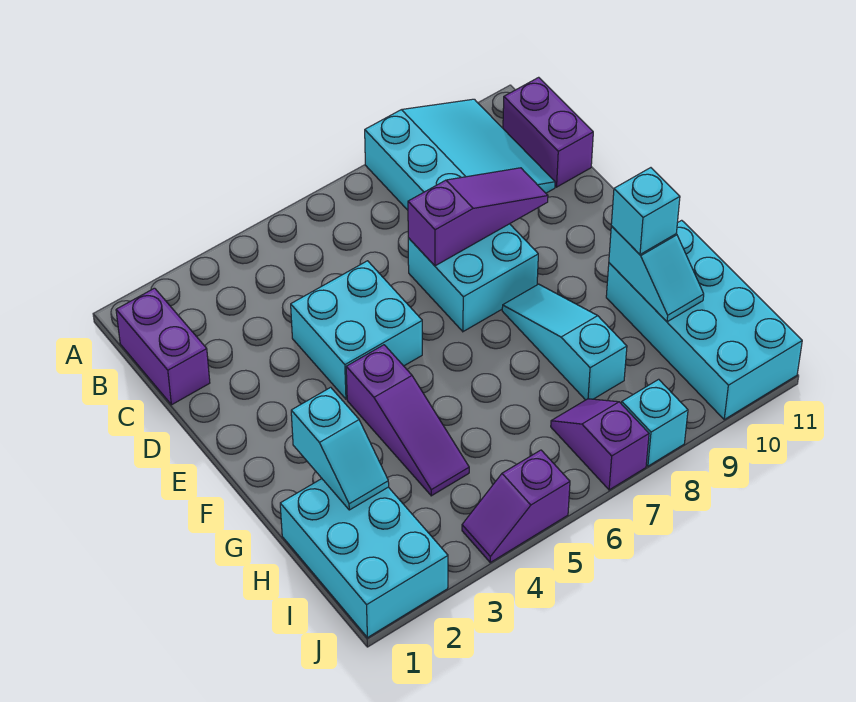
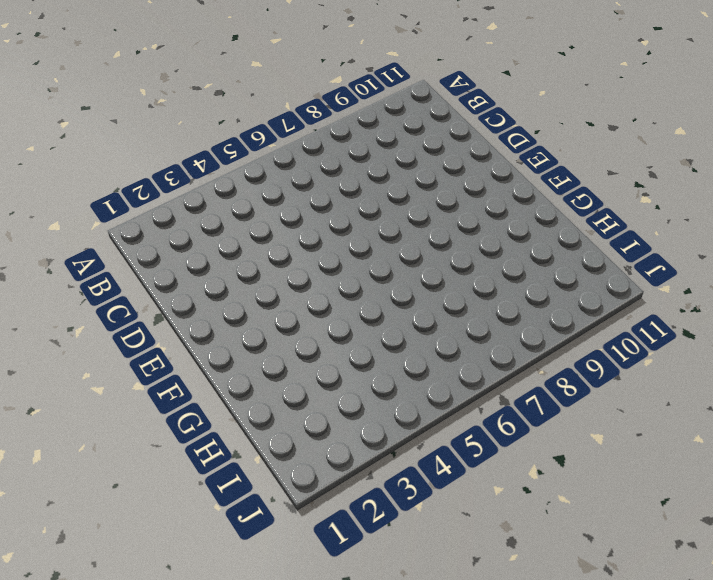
none -> cyan 3x3 slope [365,99,555,210]
none -> purple 1x2 brick [116,288,210,405]
none -> purple 1x2 brick [503,77,593,187]

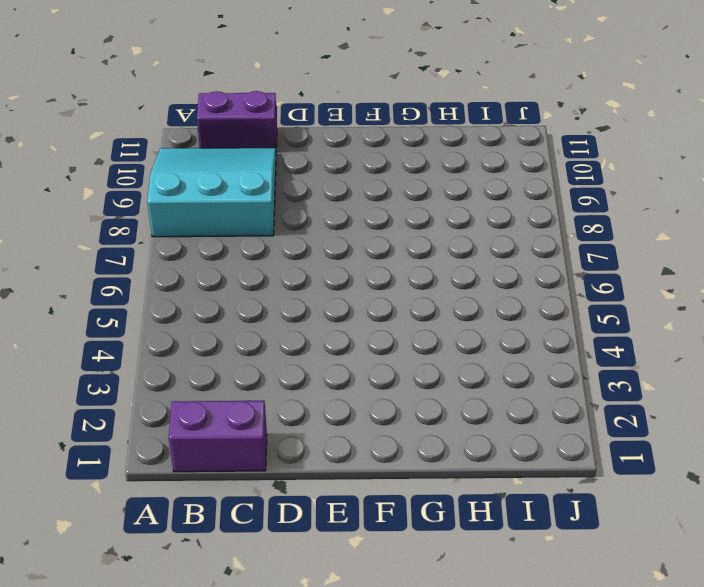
none -> cyan 2x2 brick [291,261,422,399]
none -> cyan 2x2 brick [408,224,538,332]
none -> purple 1x3 slope [346,345,469,496]

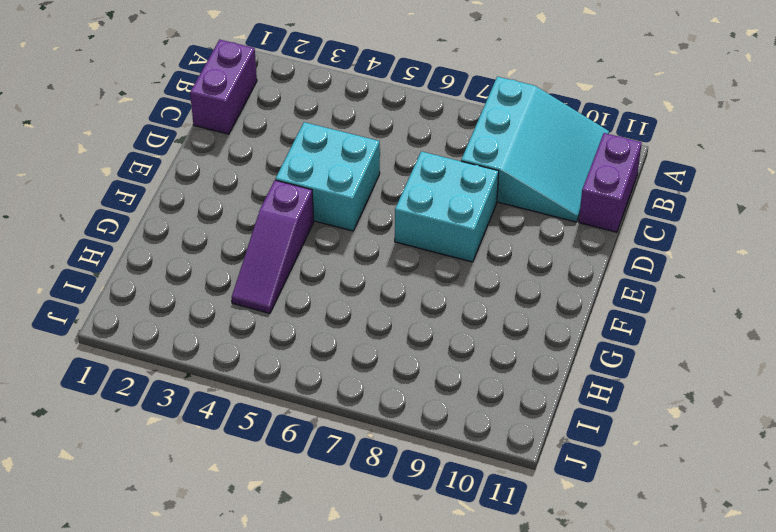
none -> cyan 1x3 slope [502,284,627,400]
none -> cyan 2x4 brick [606,220,802,419]
none -> cyan 2x3 brick [280,479,448,638]

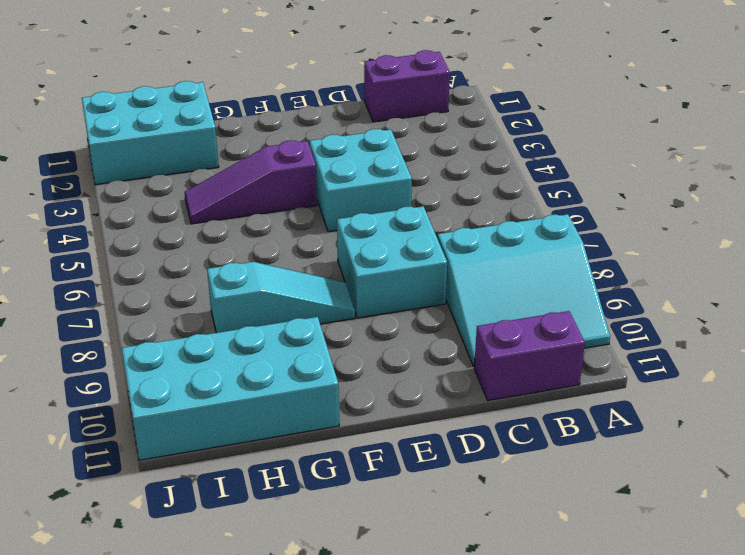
none -> purple 1x2 slope [551,399,649,490]
none -> purple 1x2 slope [462,450,570,562]
none -> cyan 1x1 brick [622,379,688,466]

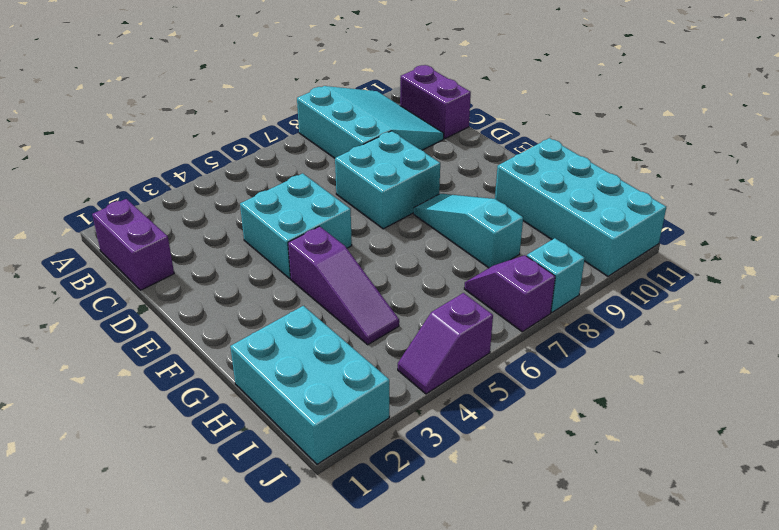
none -> purple 1x3 slope [408,168,548,266]
none -> cyan 1x2 slope [291,387,389,510]
none -> cyan 1x2 slope [609,226,704,322]

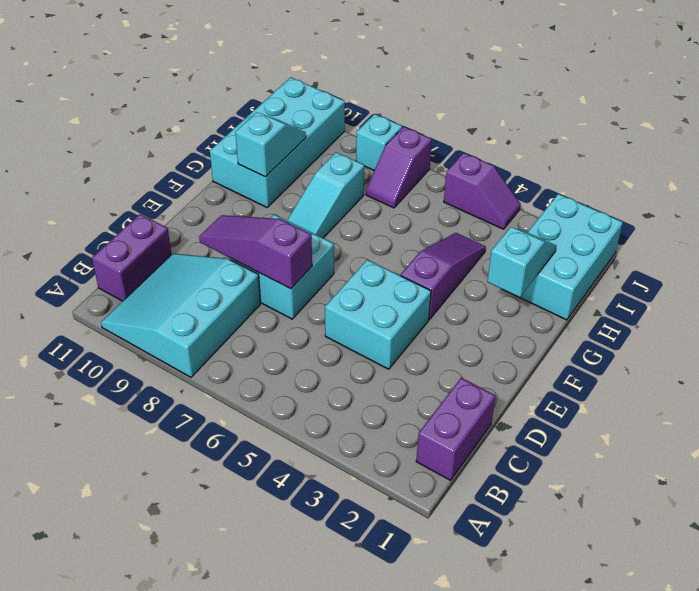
none -> cyan 1x1 brick [611,168,680,254]

